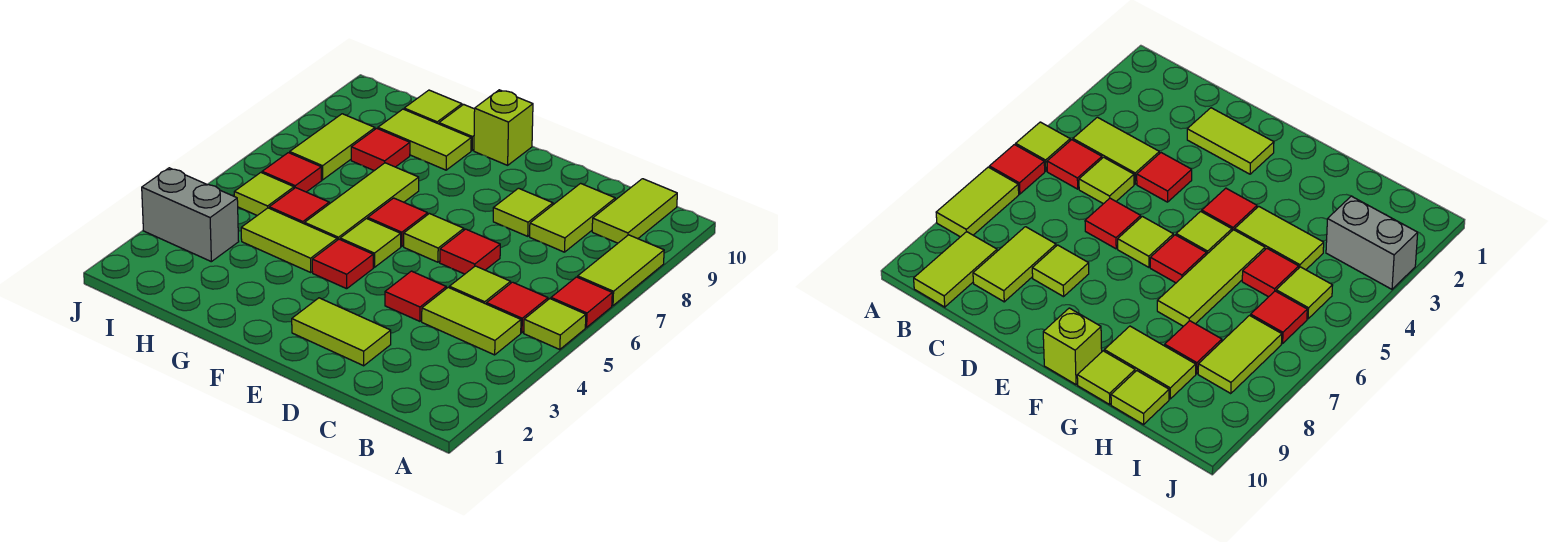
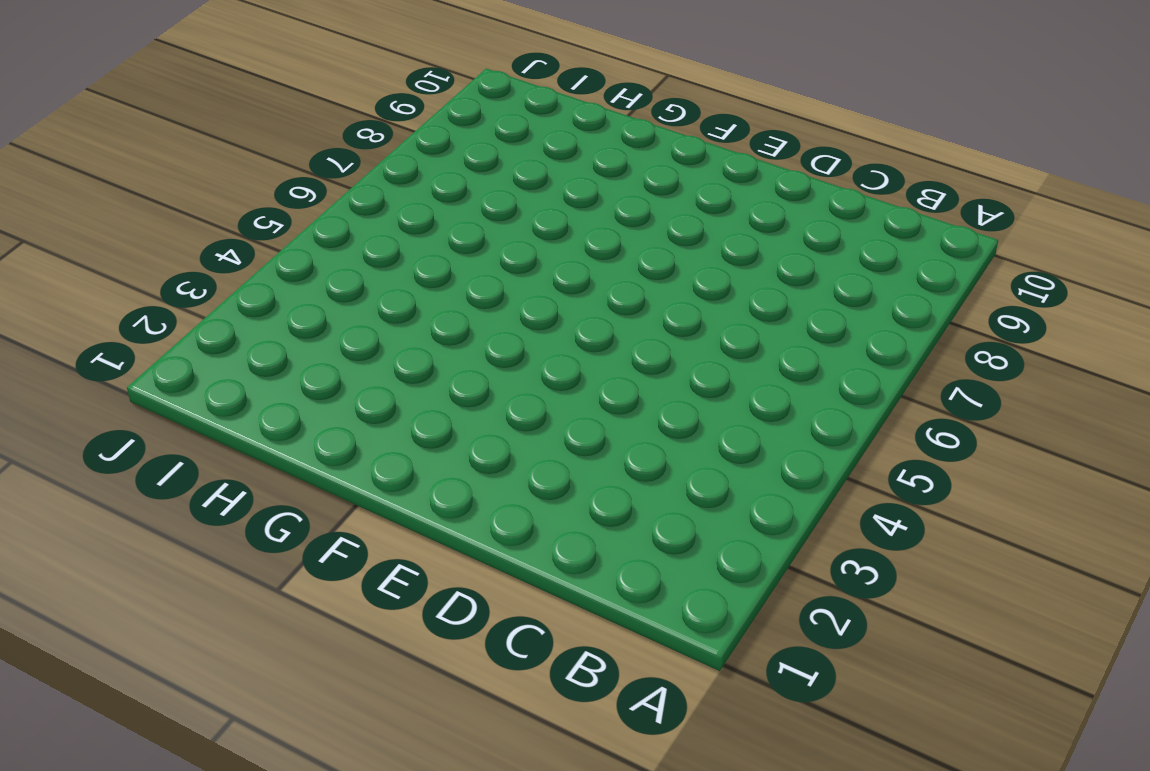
none -> lime 1x1 tile [524,299,586,350]
none -> red 1x1 tile [551,277,612,327]
none -> lime 1x2 tile [578,235,664,306]

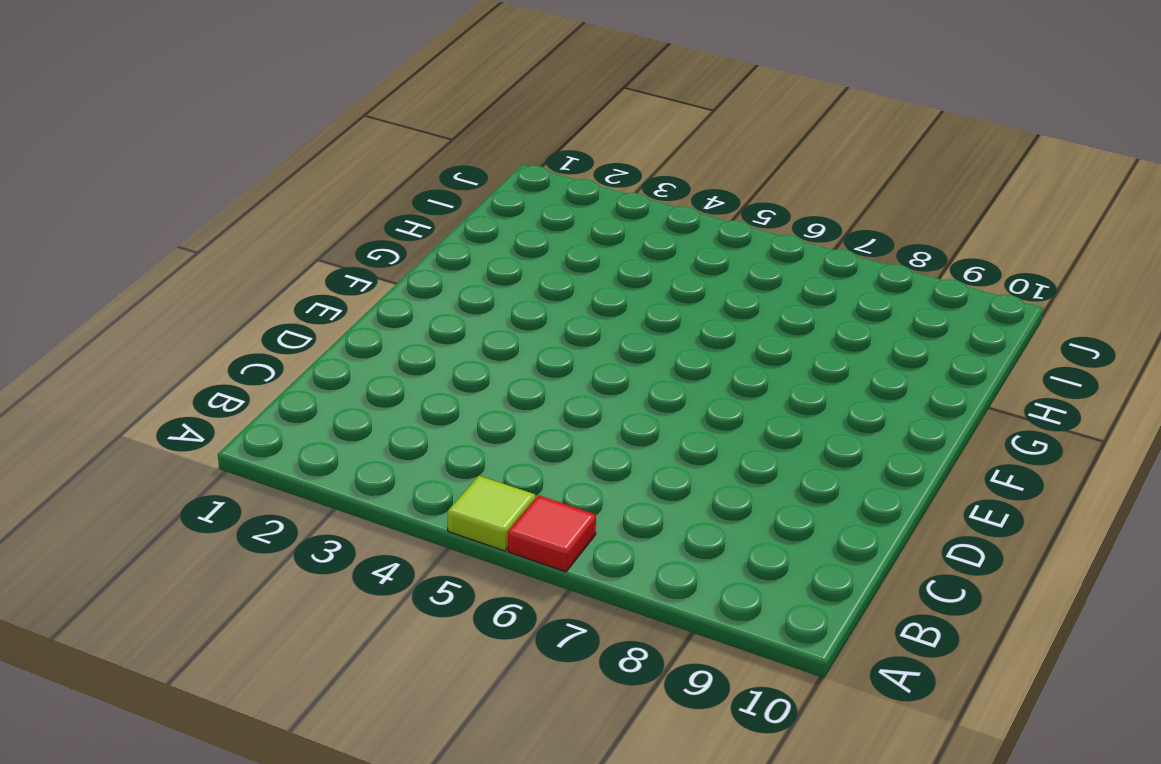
none -> lime 1x2 tile [578,235,664,306]
none -> lime 1x2 tile [422,287,521,355]
none -> red 1x1 tile [487,282,548,333]

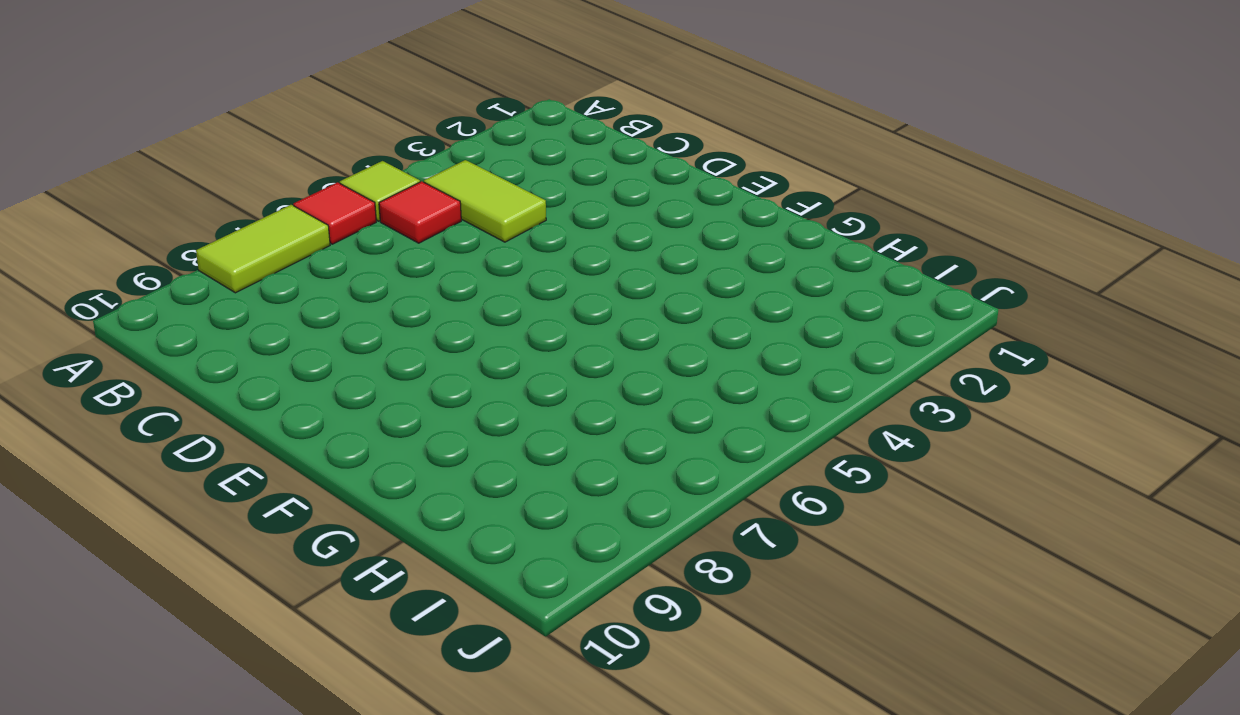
none -> lime 1x2 tile [592,179,677,243]
none -> lime 1x1 tile [449,266,511,304]
none -> lime 1x2 tile [530,183,615,252]

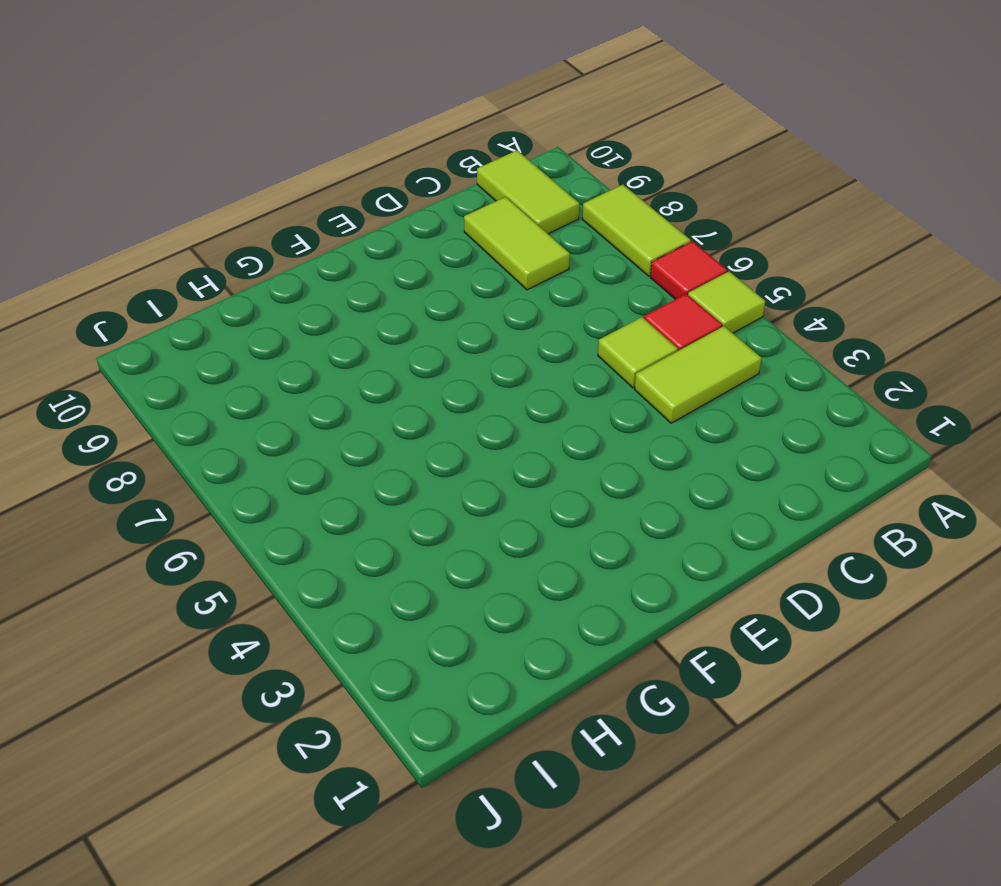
none -> lime 1x2 tile [292,298,391,366]
none -> red 1x1 tile [385,271,446,321]
none -> red 1x1 tile [440,229,500,274]

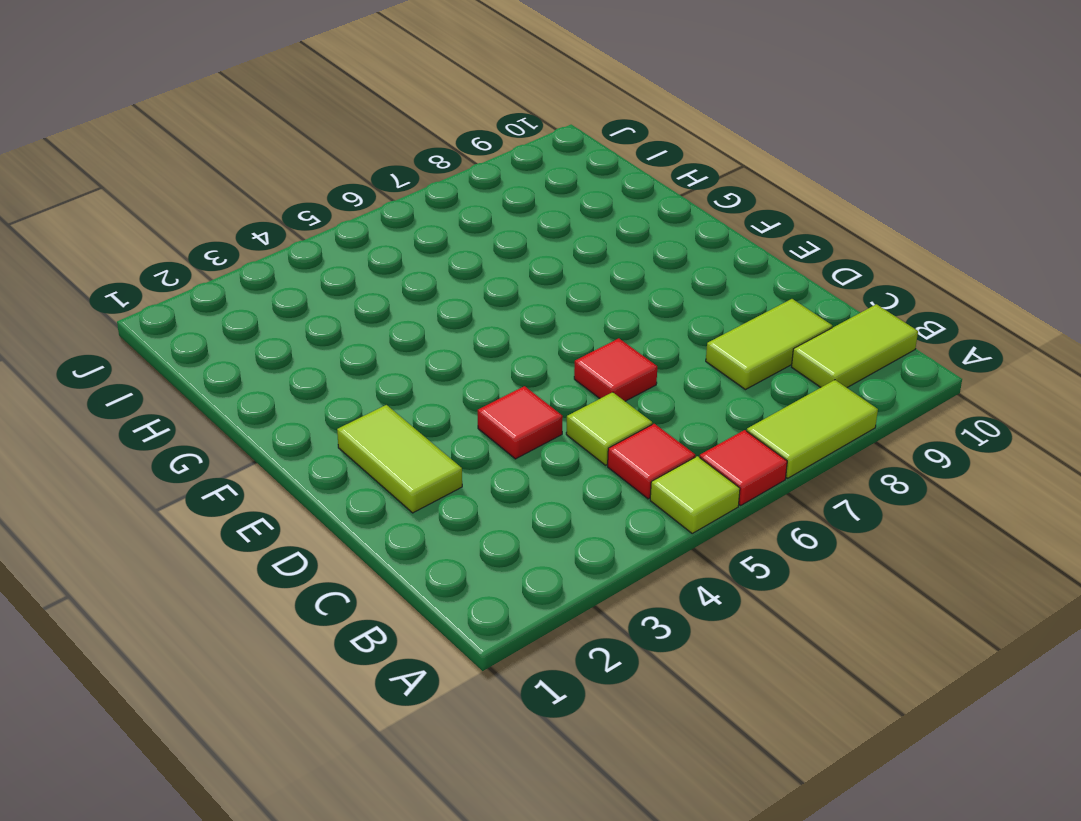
none -> lime 1x2 tile [422,287,521,355]
none -> lime 1x1 tile [493,188,553,236]
none -> lime 1x1 tile [404,214,464,262]

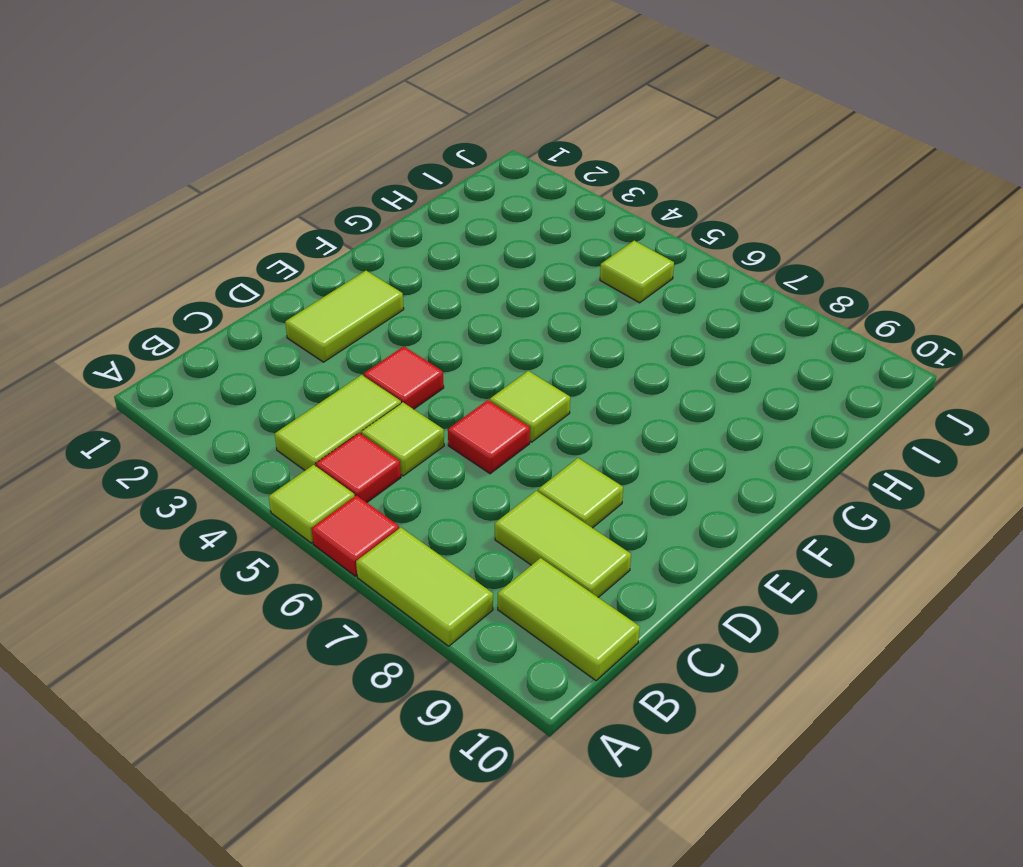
none -> red 1x1 tile [312,239,373,289]
none -> lime 1x1 tile [340,219,401,267]
none -> red 1x1 tile [368,198,428,246]

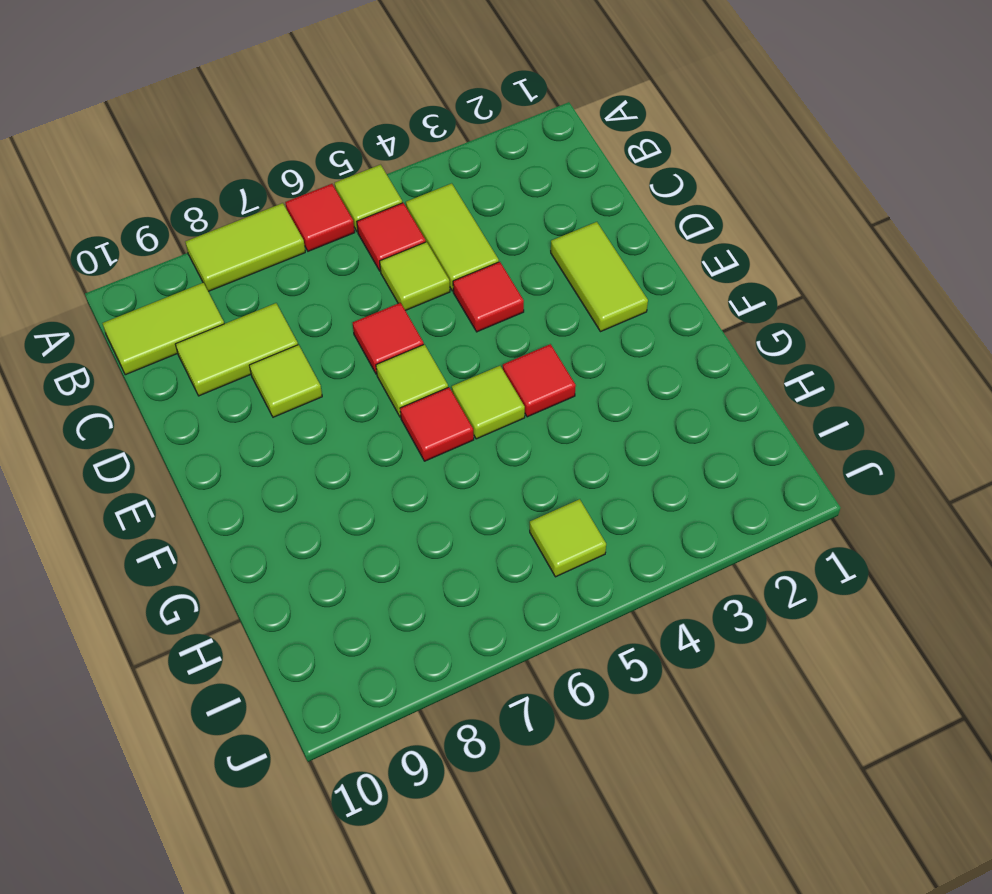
none -> lime 1x1 brick [474,90,533,165]
none -> lime 1x2 tile [241,208,337,272]
none -> lime 1x3 tile [305,163,419,240]

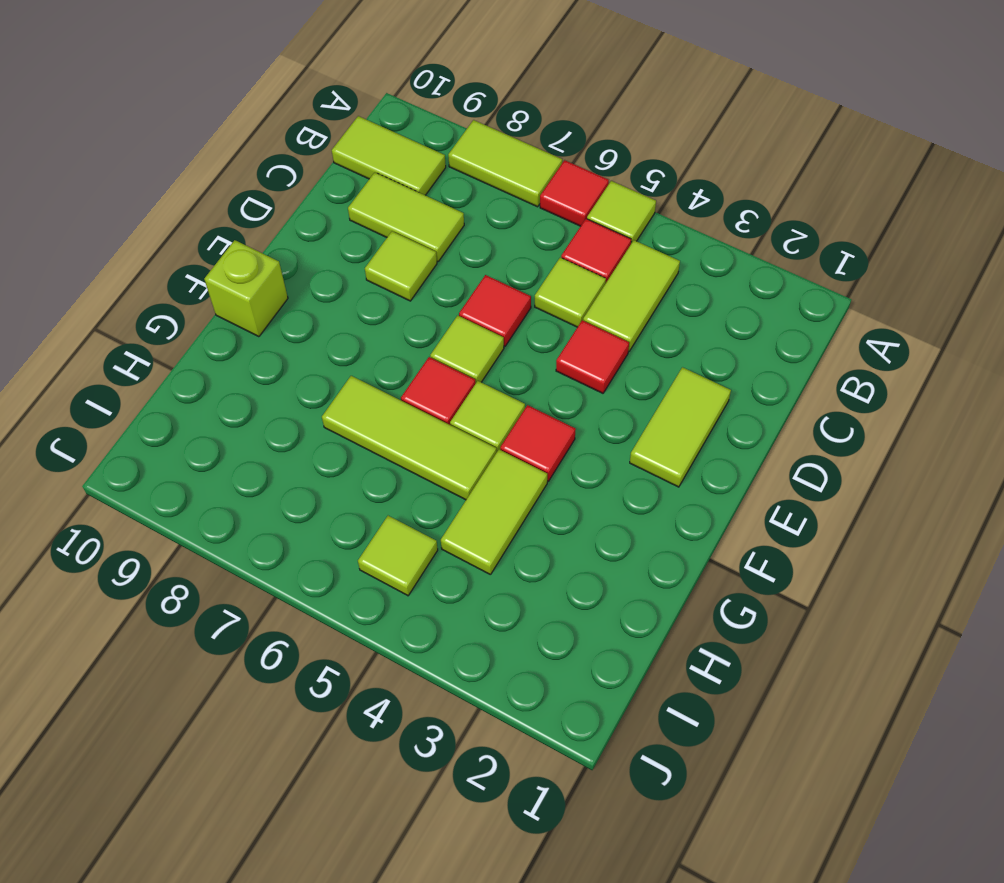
none -> lime 1x2 tile [378,109,471,170]
none -> lime 1x1 tile [439,104,475,150]
none -> red 1x1 tile [269,188,329,224]

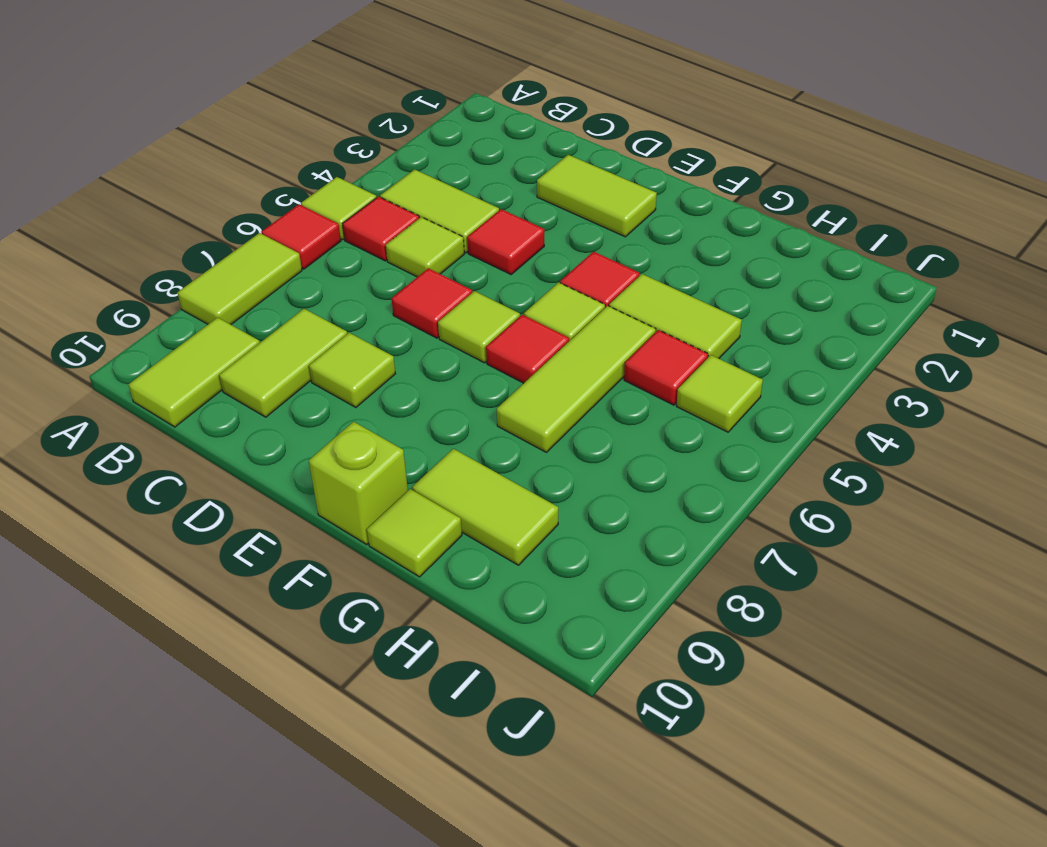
none -> red 1x1 tile [351,128,410,171]
none -> lime 1x1 tile [404,90,462,124]
none -> grey 1x2 brick [142,168,239,262]

